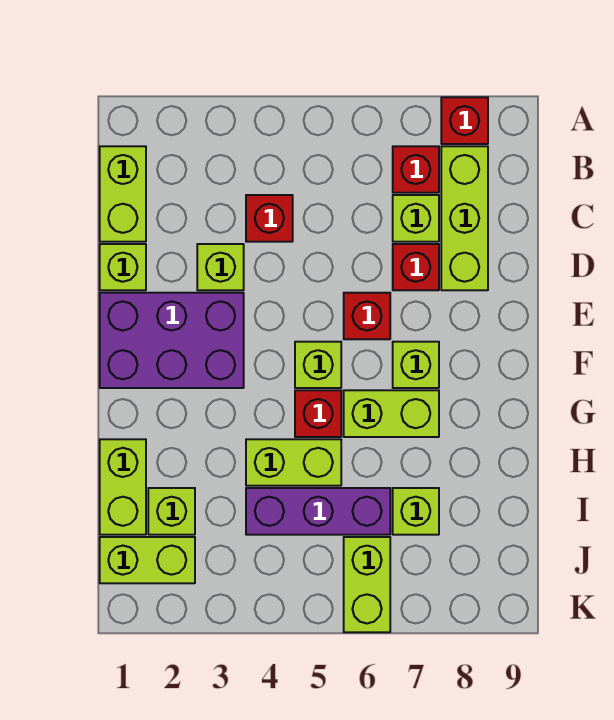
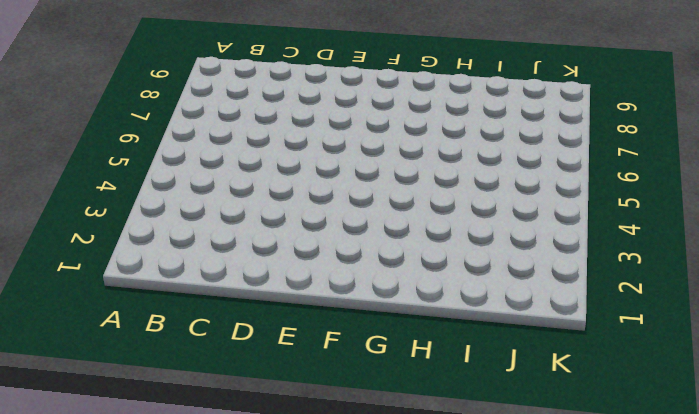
none -> red 1x1 brick [441,97,488,144]
none -> lime 1x2 brick [100,146,146,242]
none -> red 1x1 brick [393,146,439,193]

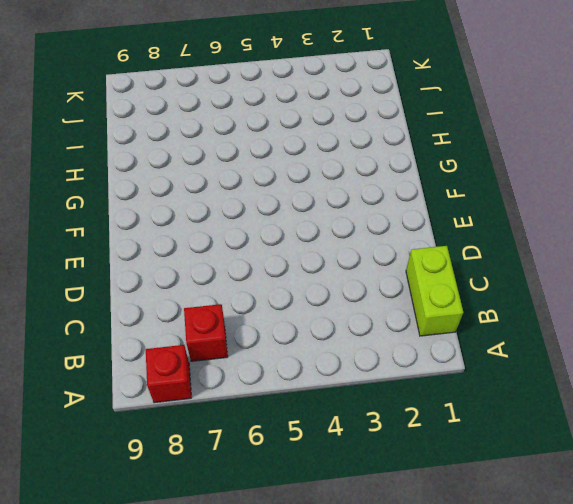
none -> lime 1x3 brick [441,146,488,290]
none -> red 1x1 brick [246,195,293,242]
none -> lime 1x1 brick [393,195,439,242]

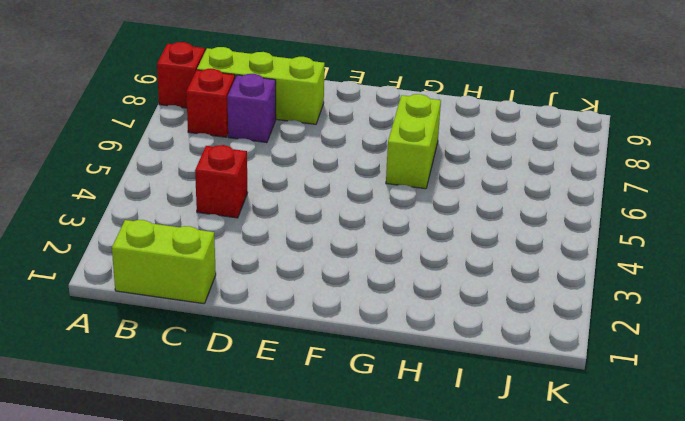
purple 1x1 brick [227,74,276,143] -> lime 1x1 brick [393,195,439,242]
none -> lime 1x1 brick [100,244,146,290]
none -> lime 1x1 brick [197,244,244,290]
none -> red 1x1 brick [393,244,439,290]

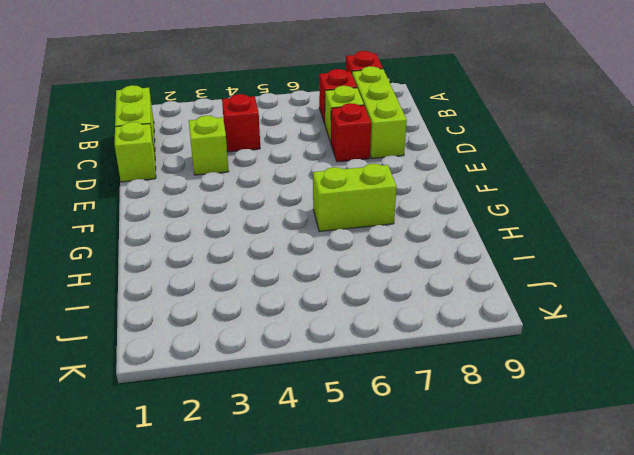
none -> purple 2x3 brick [100,293,244,388]
none -> red 1x1 brick [344,293,390,339]
none -> lime 1x1 brick [295,342,341,388]

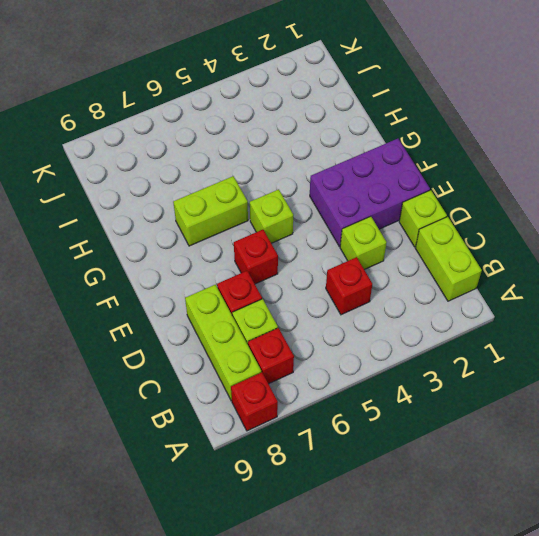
none -> lime 1x1 brick [393,342,439,388]
none -> red 1x1 brick [295,390,341,437]
none -> lime 1x2 brick [100,439,146,535]

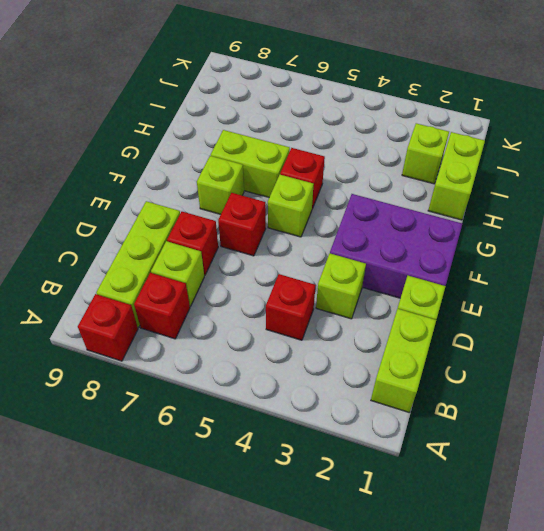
none -> lime 1x2 brick [246,439,341,486]
none -> purple 1x3 brick [246,488,390,535]
none -> lime 1x1 brick [393,488,439,535]

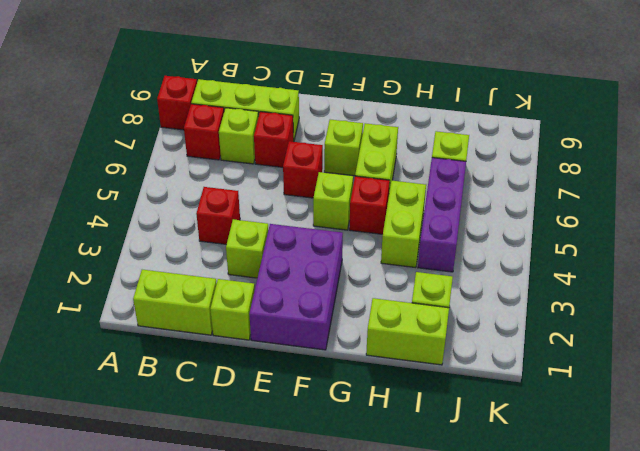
none -> lime 1x2 brick [100,537,195,583]
none -> lime 1x2 brick [344,537,390,632]

